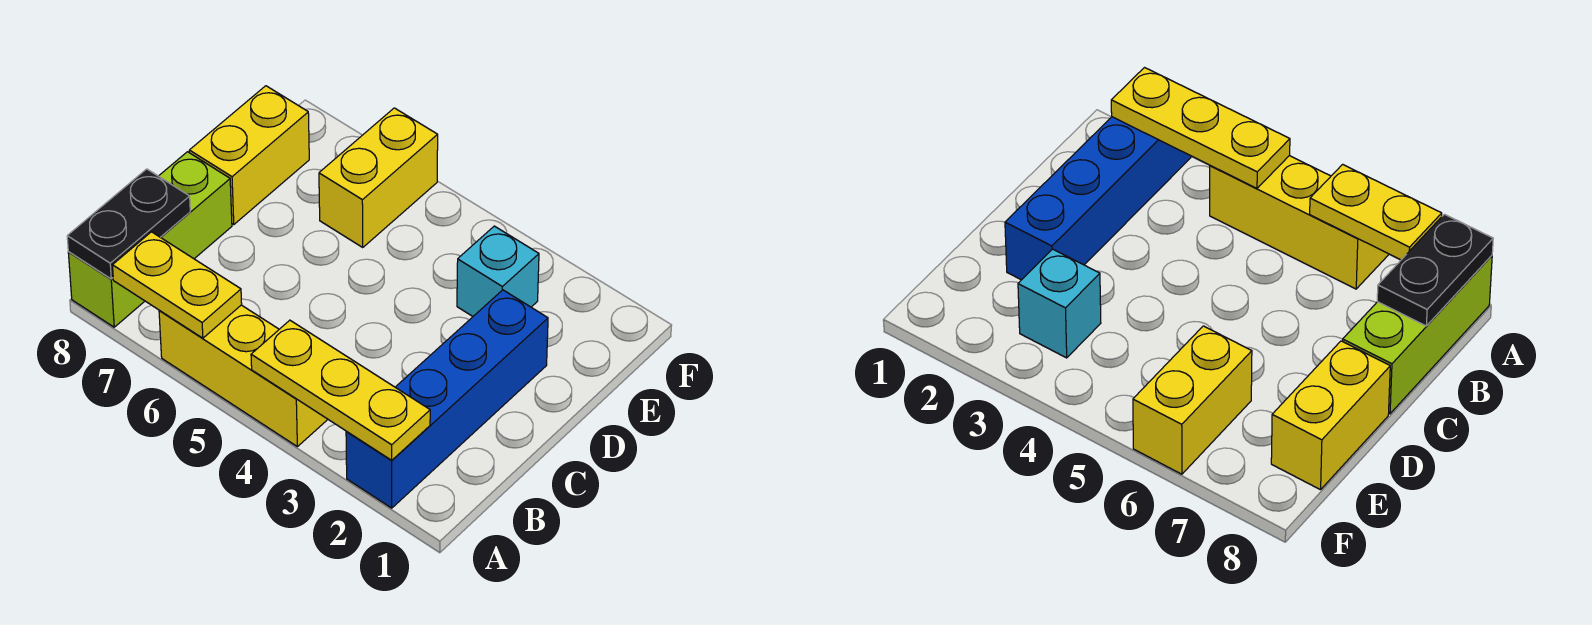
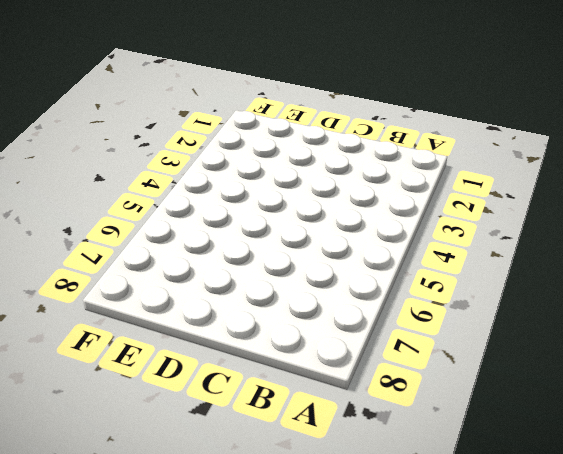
none -> blue 1x4 brick [346,290,548,508]
none -> yellow 1x3 brick [159,305,328,447]

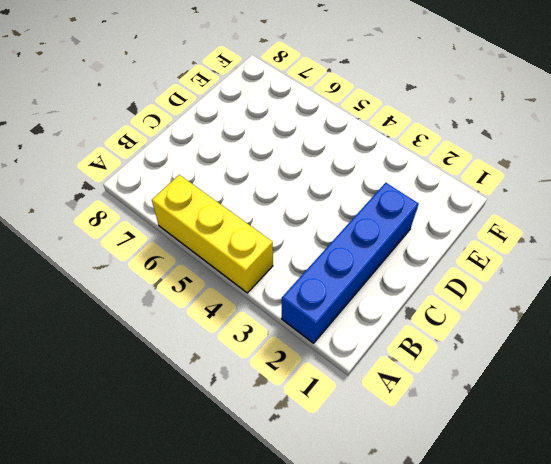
none -> lime 1x3 brick [68,152,232,327]
none -> yellow 1x2 brick [189,86,309,224]

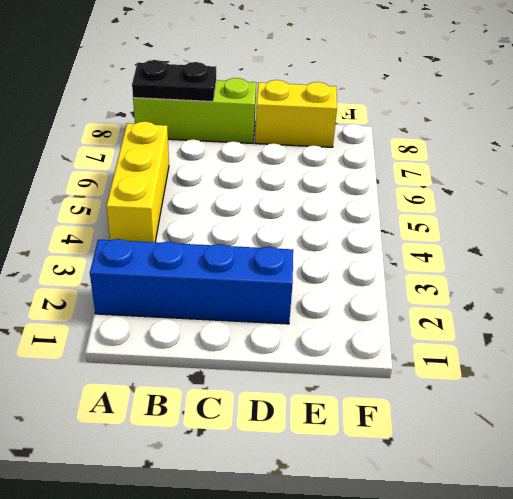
none -> cyan 1x1 brick [457,226,539,316]
none -> yellow 1x2 brick [319,108,438,247]

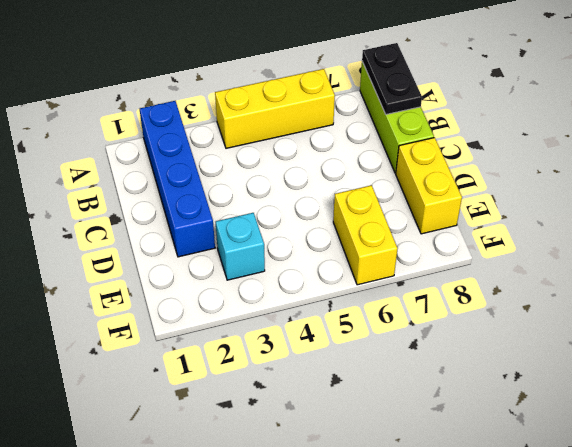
none -> yellow 1x3 plate [251,320,430,460]
none -> yellow 1x2 plate [113,232,242,338]

